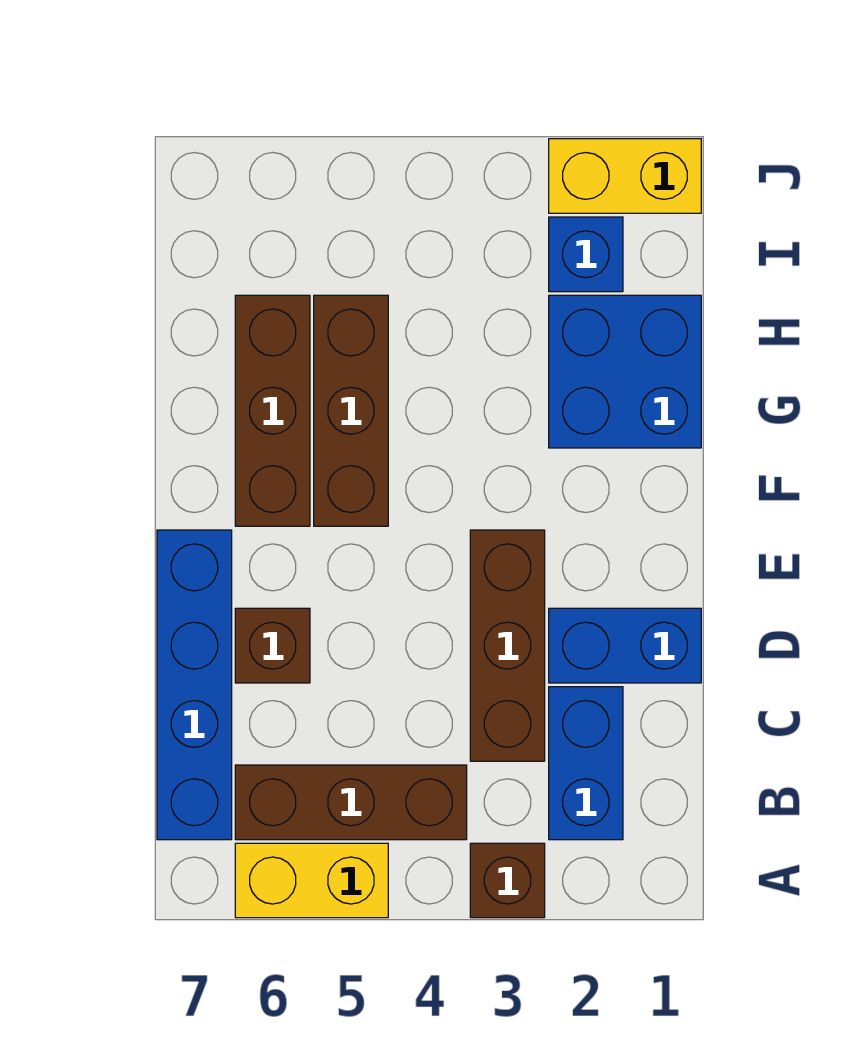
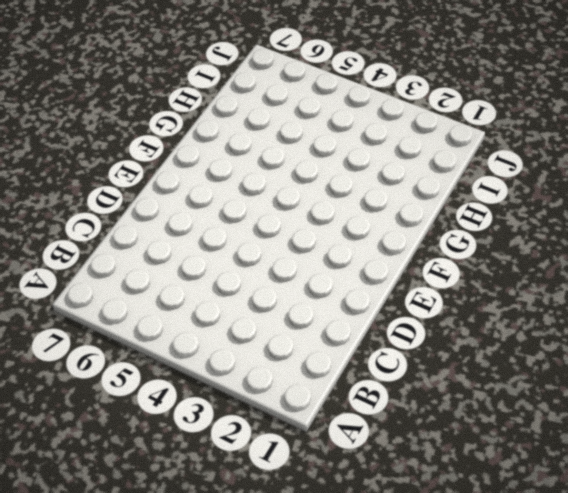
none -> brown 1x1 brick [470,843,545,918]
none -> yellow 1x2 brick [235,843,388,918]
none -> blue 1x2 brick [549,687,623,840]

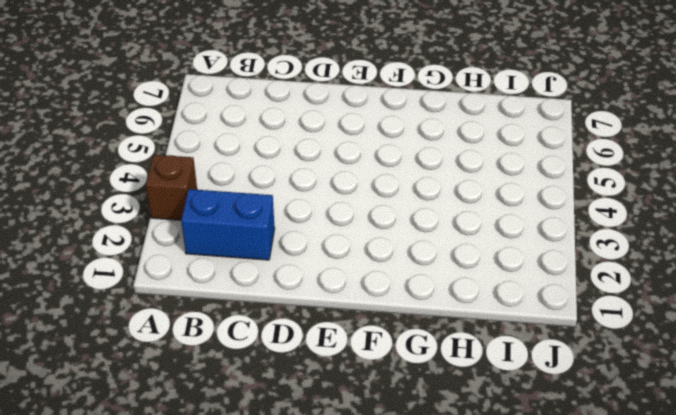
none -> yellow 1x2 brick [235,843,388,918]
none -> brown 1x3 brick [235,765,467,840]
none -> blue 1x4 brick [157,530,232,840]

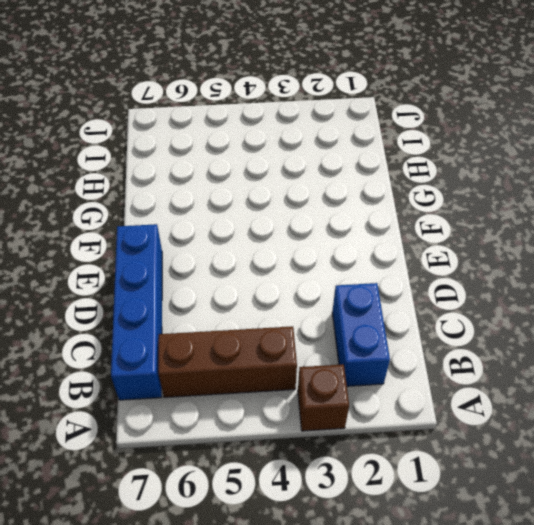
none -> yellow 1x2 brick [235,843,388,918]
none -> brown 1x3 brick [470,530,545,761]
none -> blue 1x2 brick [549,608,701,683]

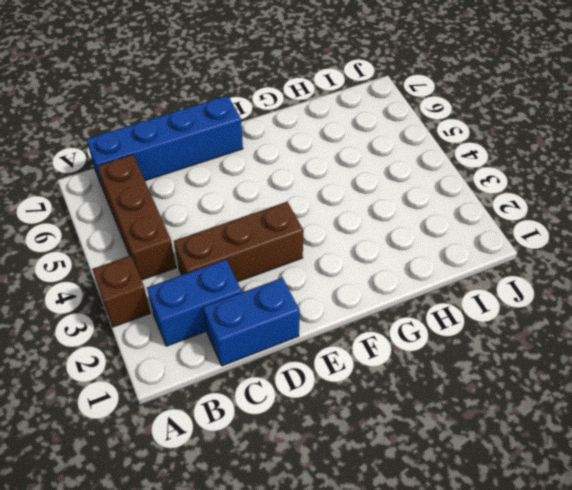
blue 1x2 brick [203,278,300,366] -> blue 1x2 brick turned to [549,608,701,683]
none -> yellow 1x2 brick [235,843,388,918]
none -> brown 1x1 brick [235,608,310,683]
none -> brown 1x3 brick [314,295,388,526]

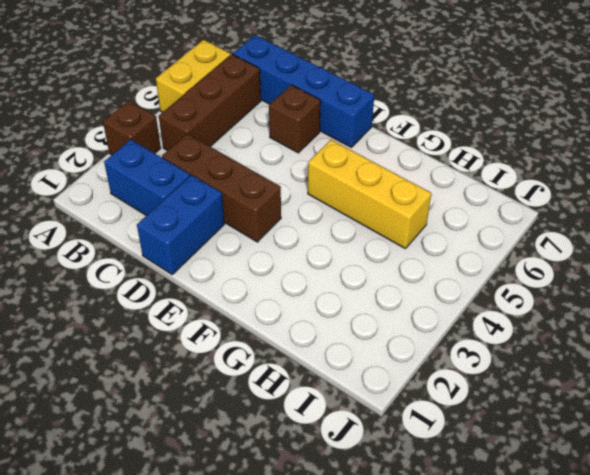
yellow 1x3 brick [308,140,431,249] -> brown 1x3 brick [314,295,388,526]
none -> brown 1x3 brick [235,295,310,526]
none -> blue 2x2 brick [549,295,701,448]
none -> blue 1x1 brick [549,217,623,292]

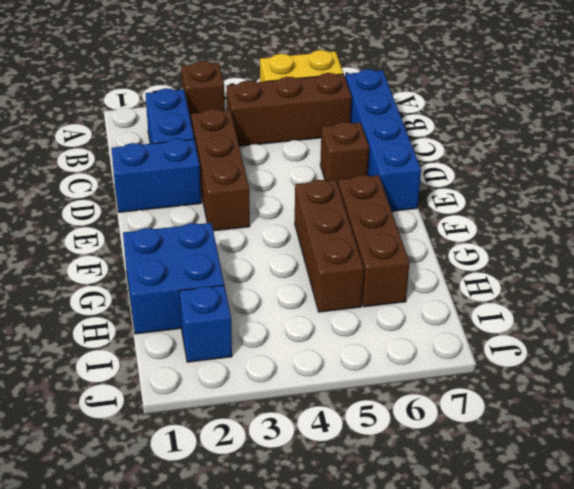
none -> yellow 1x2 brick [549,139,701,213]

